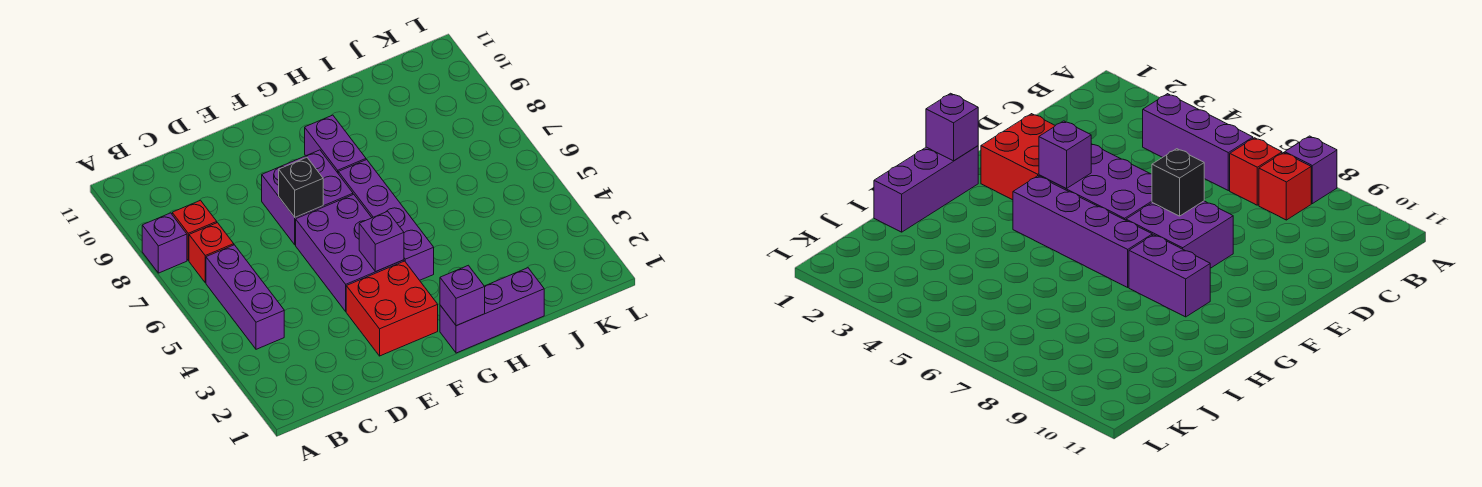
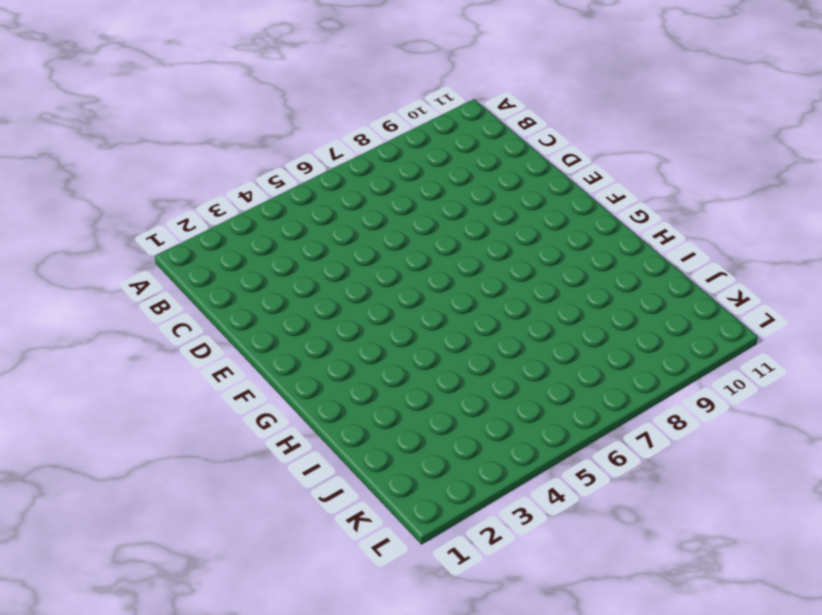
none -> purple 1x1 brick [142,213,187,273]
none -> purple 1x3 brick [206,245,284,349]
none -> red 1x1 brick [189,223,234,283]

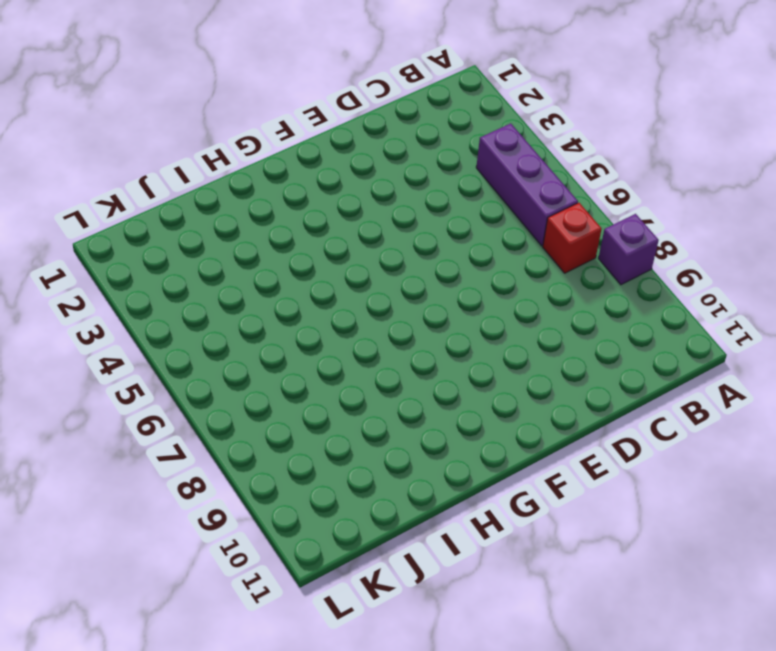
none -> red 1x1 brick [172,200,217,260]
none -> red 2x2 brick [346,261,438,356]
none -> purple 2x3 brick [296,194,404,311]

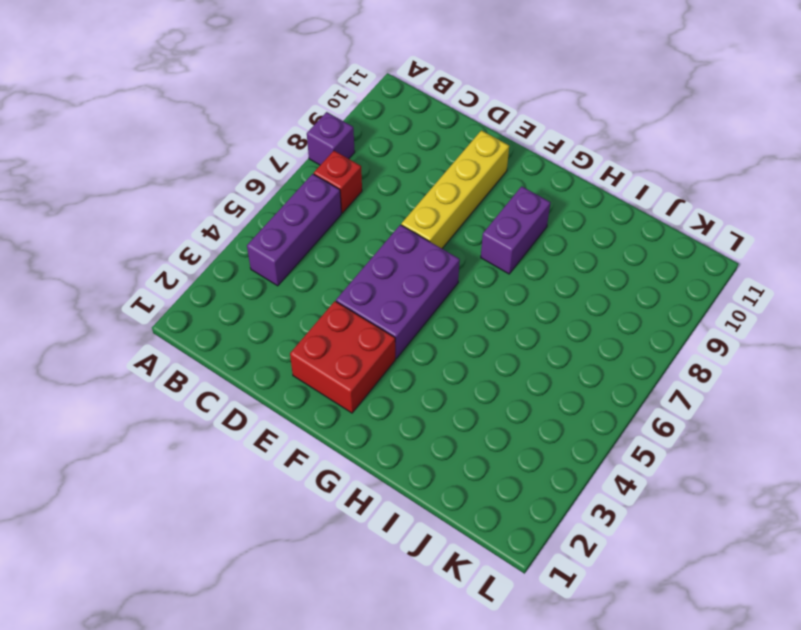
yellow 1x4 brick [401,130,509,248] -> purple 2x2 brick [262,150,353,245]
none -> red 1x1 brick [172,200,217,260]
none -> purple 1x3 brick [440,268,544,353]
none -> purple 1x4 brick [338,160,434,280]

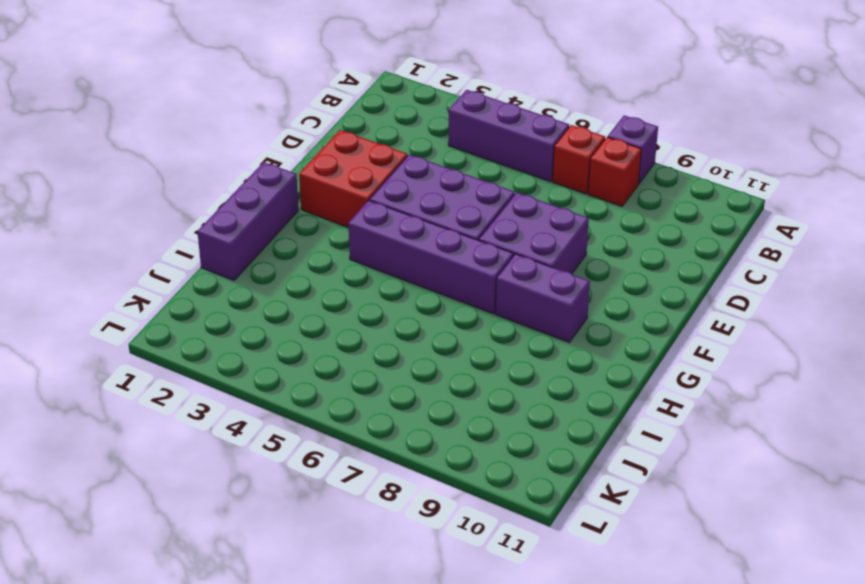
none -> black 1x1 brick [279,157,323,217]
none -> purple 1x1 brick [359,211,404,272]
none -> purple 1x1 brick [440,265,485,326]

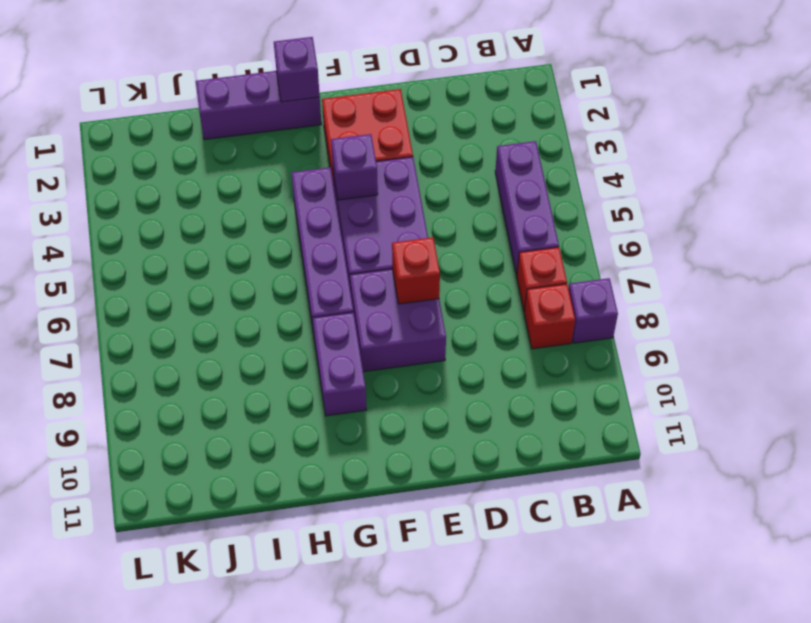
red 1x1 brick [392,237,440,304] -> black 1x1 brick [279,157,323,217]

